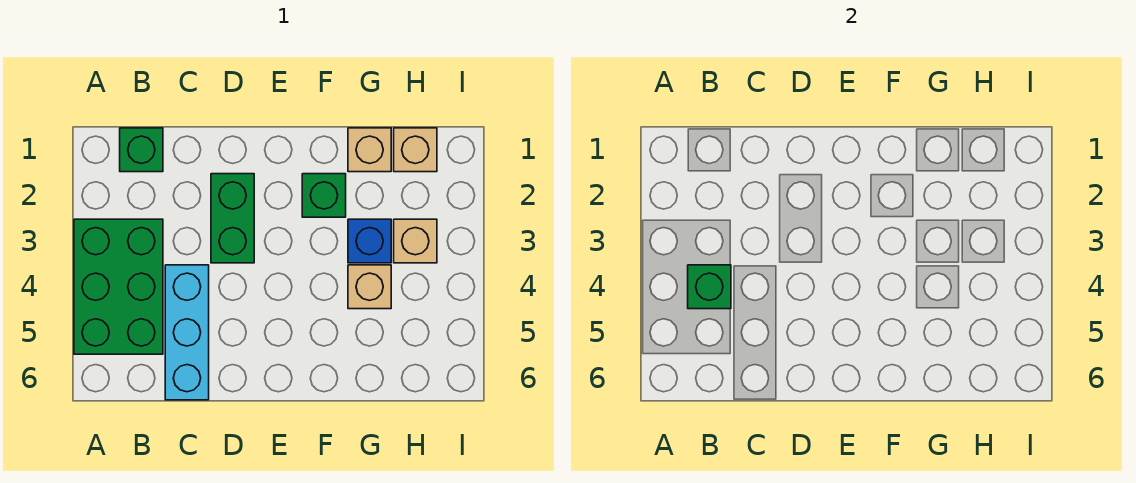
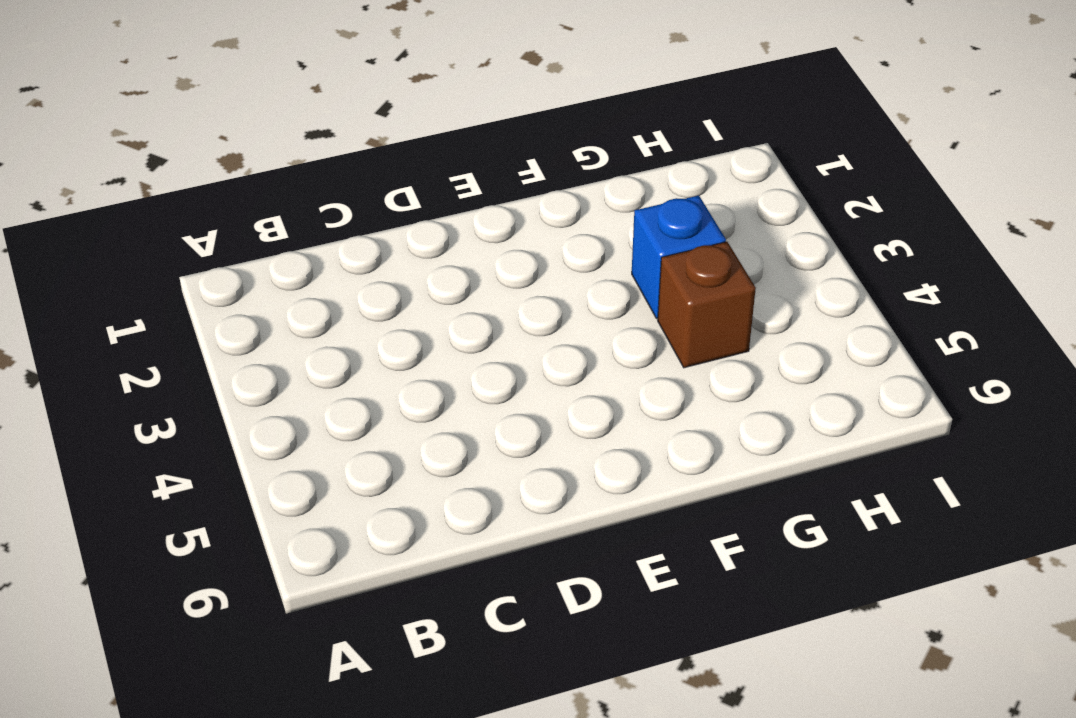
brown 1x1 brick [658,242,756,368] -> tan 1x1 brick [348,265,391,309]
none -> green 2x3 brick [74,219,163,354]
none -> green 1x1 brick [120,128,163,172]

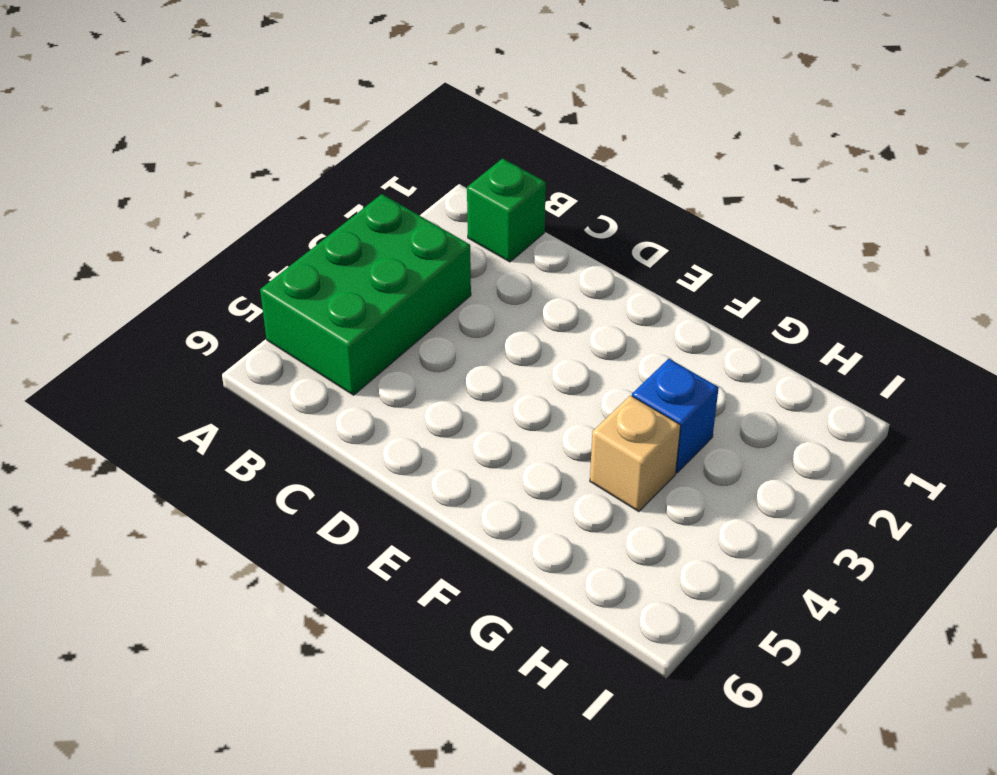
none -> cyan 1x3 brick [165,265,209,400]
none -> green 1x2 brick [211,174,254,263]

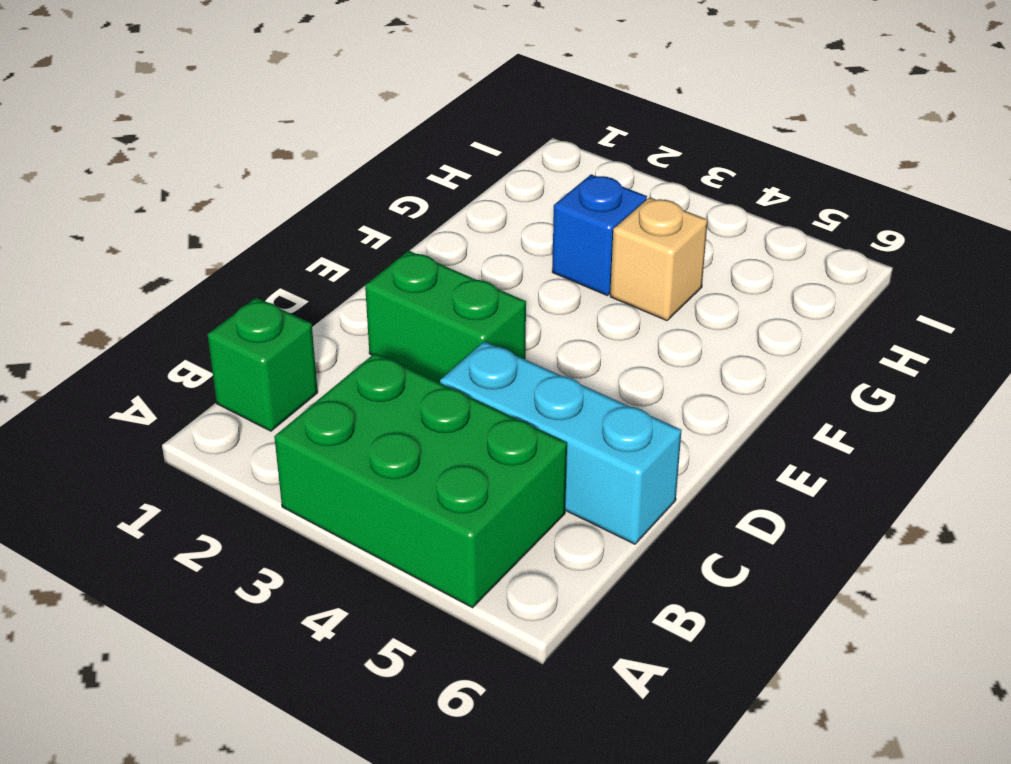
none -> green 1x1 brick [302,174,346,217]
none -> tan 1x1 brick [348,128,391,172]

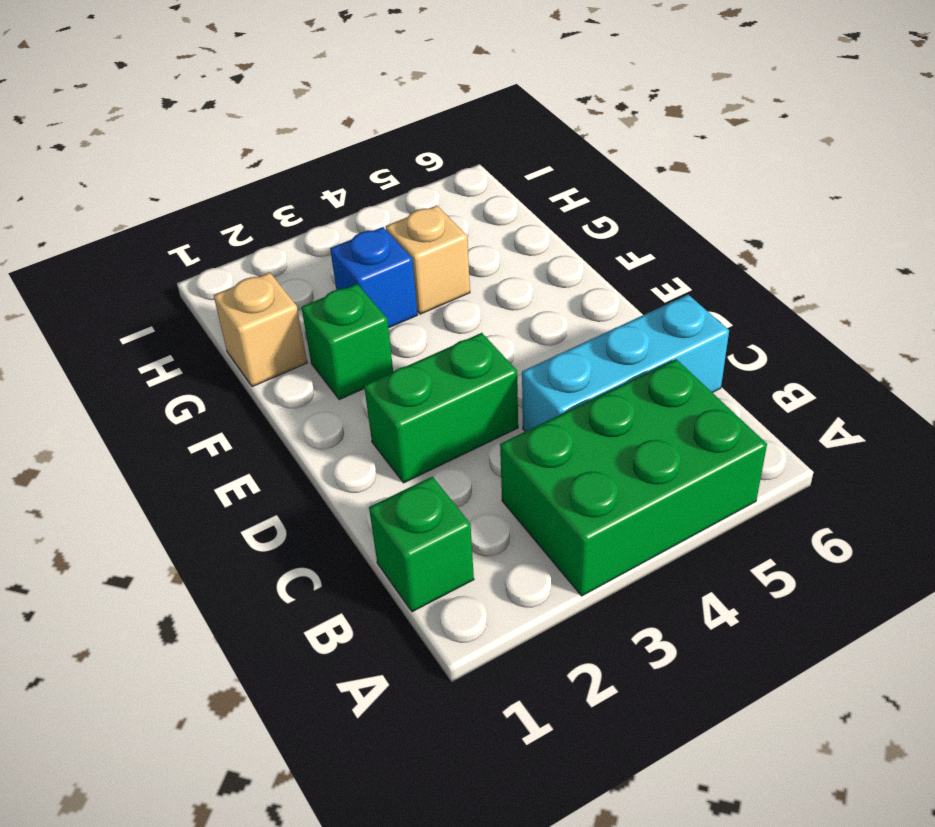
none -> tan 1x1 brick [394,128,437,172]
none -> tan 1x1 brick [394,219,437,263]

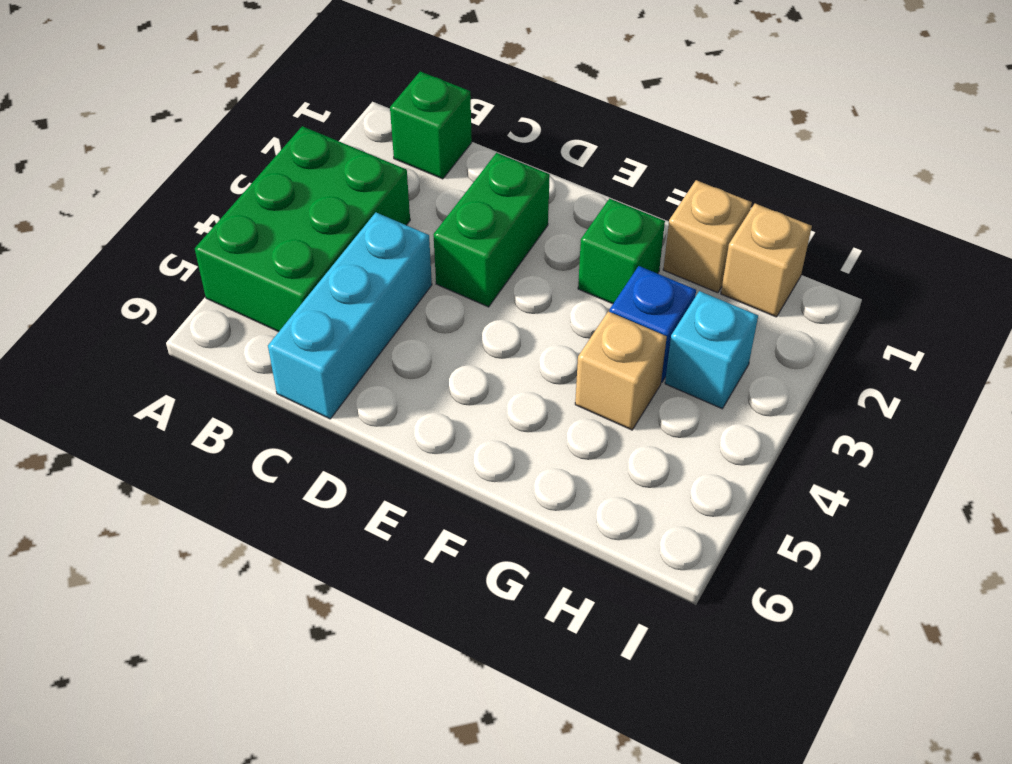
cyan 1x1 brick [665,291,758,409] -> tan 1x1 brick [394,219,437,263]
none -> green 1x1 brick [688,265,731,309]

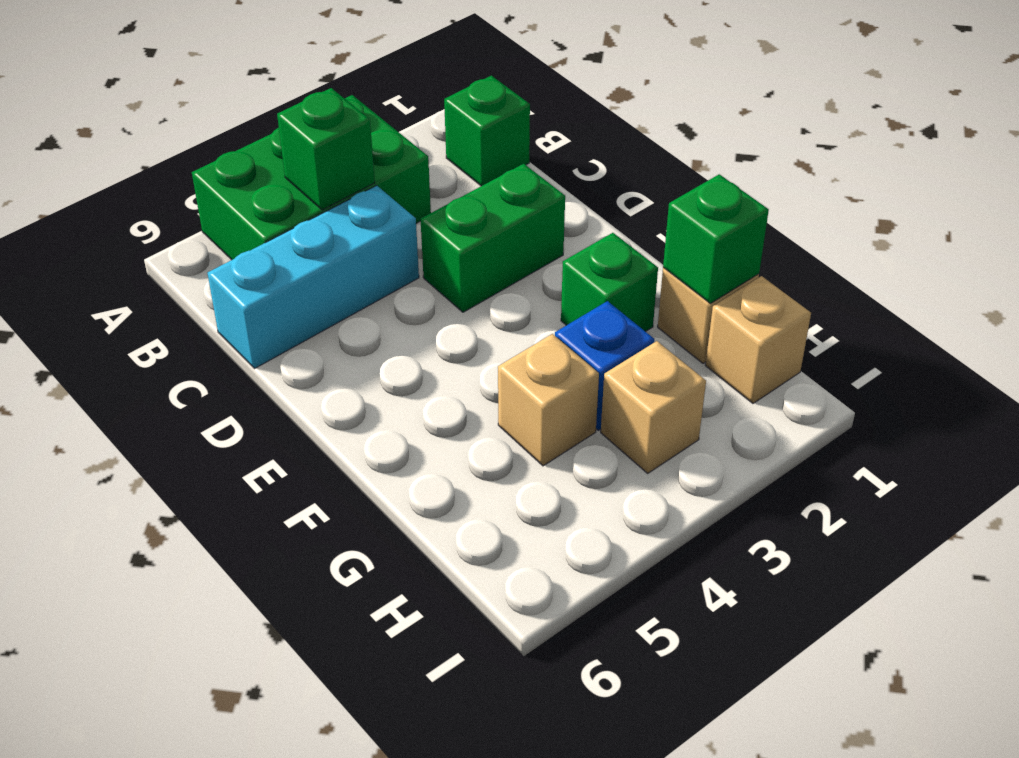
green 1x1 brick [663,174,769,303] -> none

